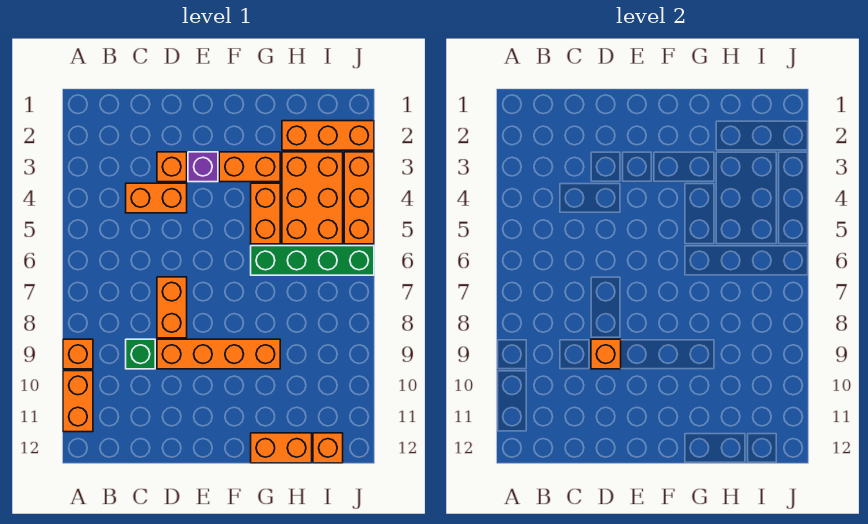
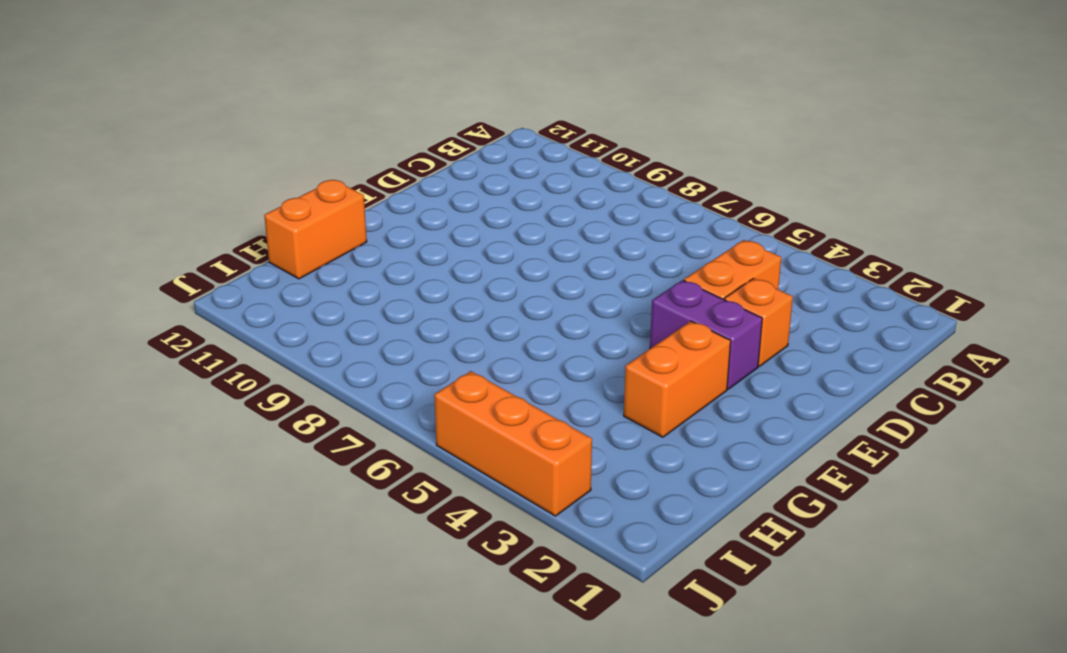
purple 1x2 brick [650,280,762,389] -> purple 1x1 brick [188,152,218,182]
none -> orange 1x1 brick [63,339,93,369]
none -> orange 1x2 brick [63,371,93,432]
none -> green 1x1 brick [126,339,155,369]

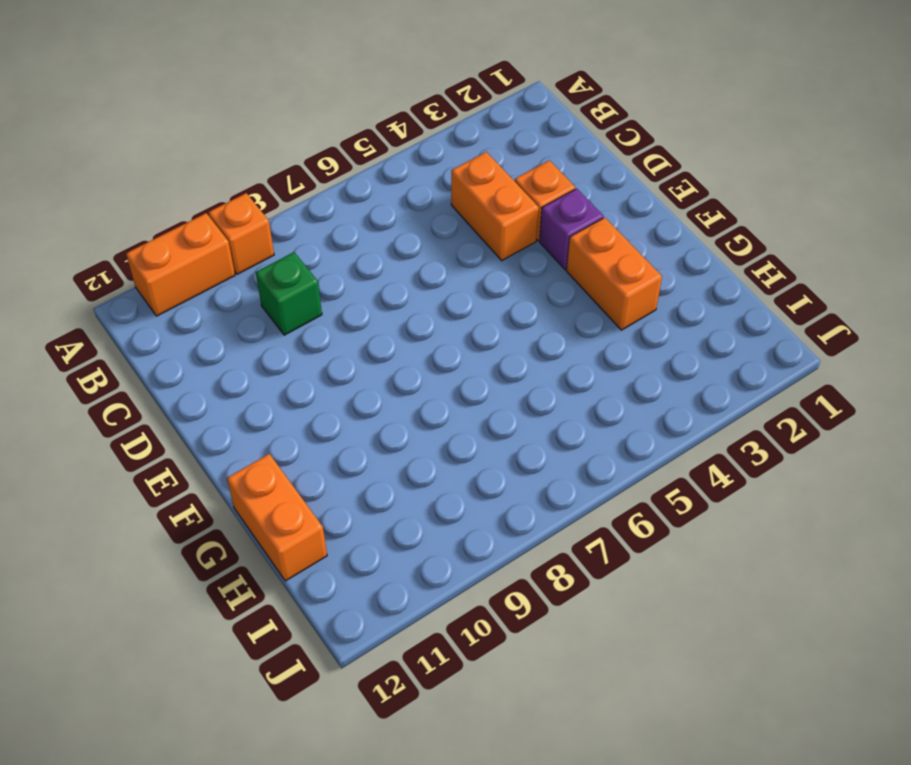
none -> orange 1x2 brick [157,277,187,338]
none -> orange 1x4 brick [157,339,280,369]
none -> orange 1x2 brick [251,183,280,244]

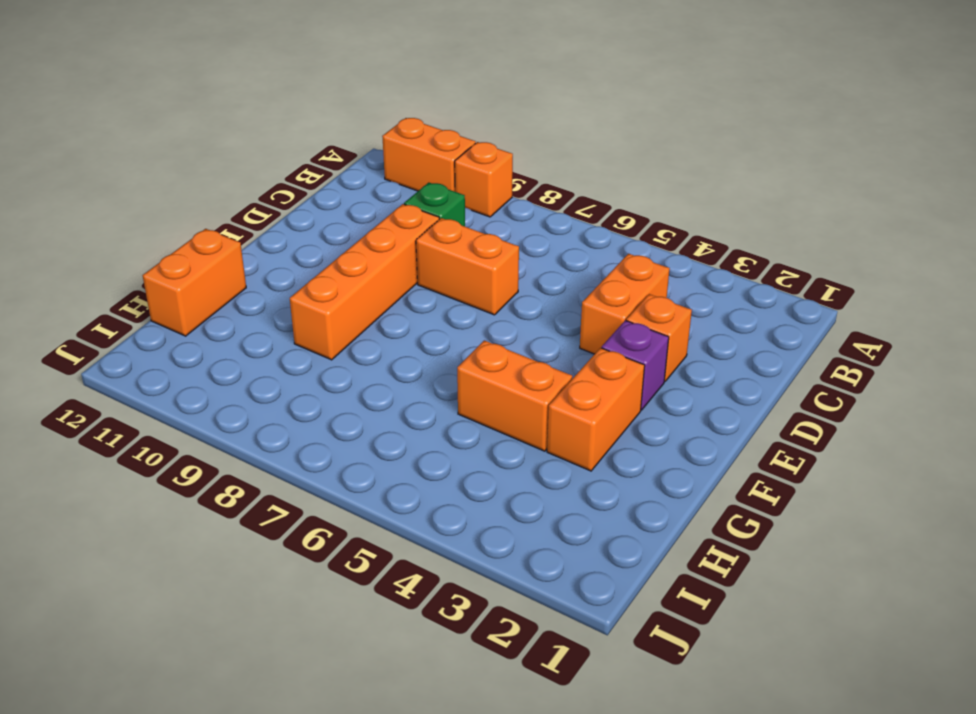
none -> green 1x4 brick [251,246,374,275]
none -> orange 1x3 brick [282,121,374,150]
none -> orange 2x3 brick [282,152,343,244]

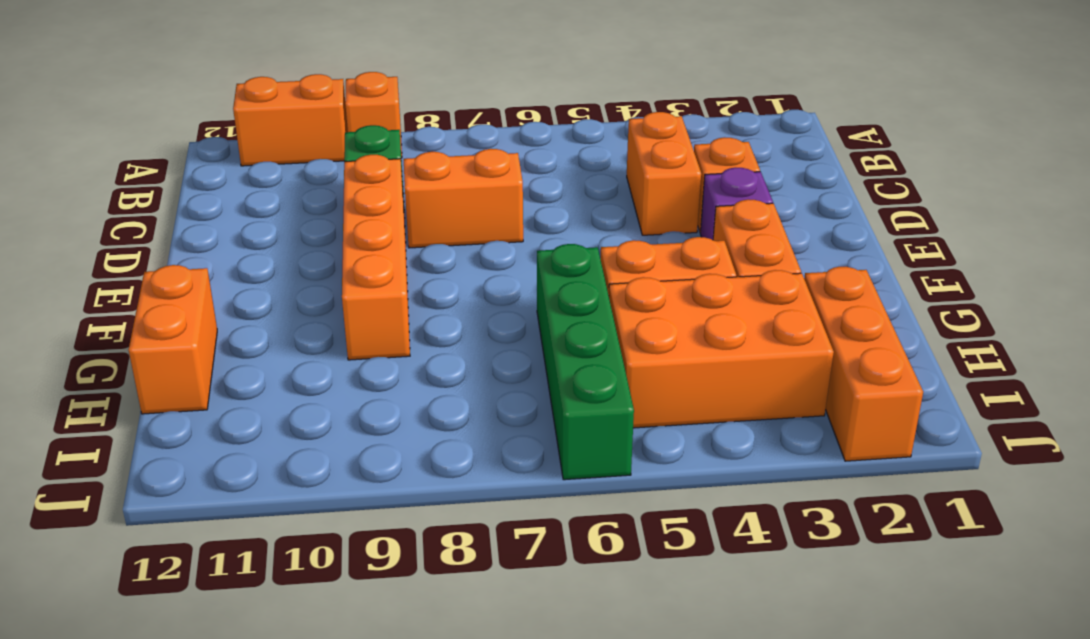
none -> orange 1x1 brick [313,433,343,463]
none -> orange 1x3 brick [344,152,374,244]
none -> orange 1x1 brick [591,339,621,369]

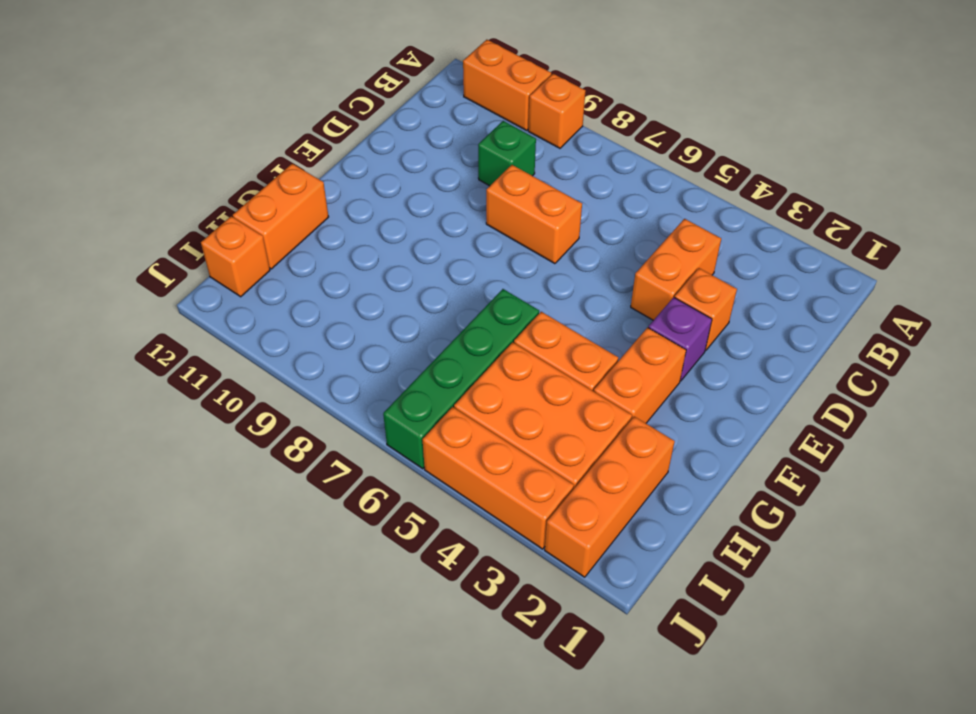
none -> orange 1x4 brick [157,339,280,369]
none -> orange 1x1 brick [591,339,621,369]

